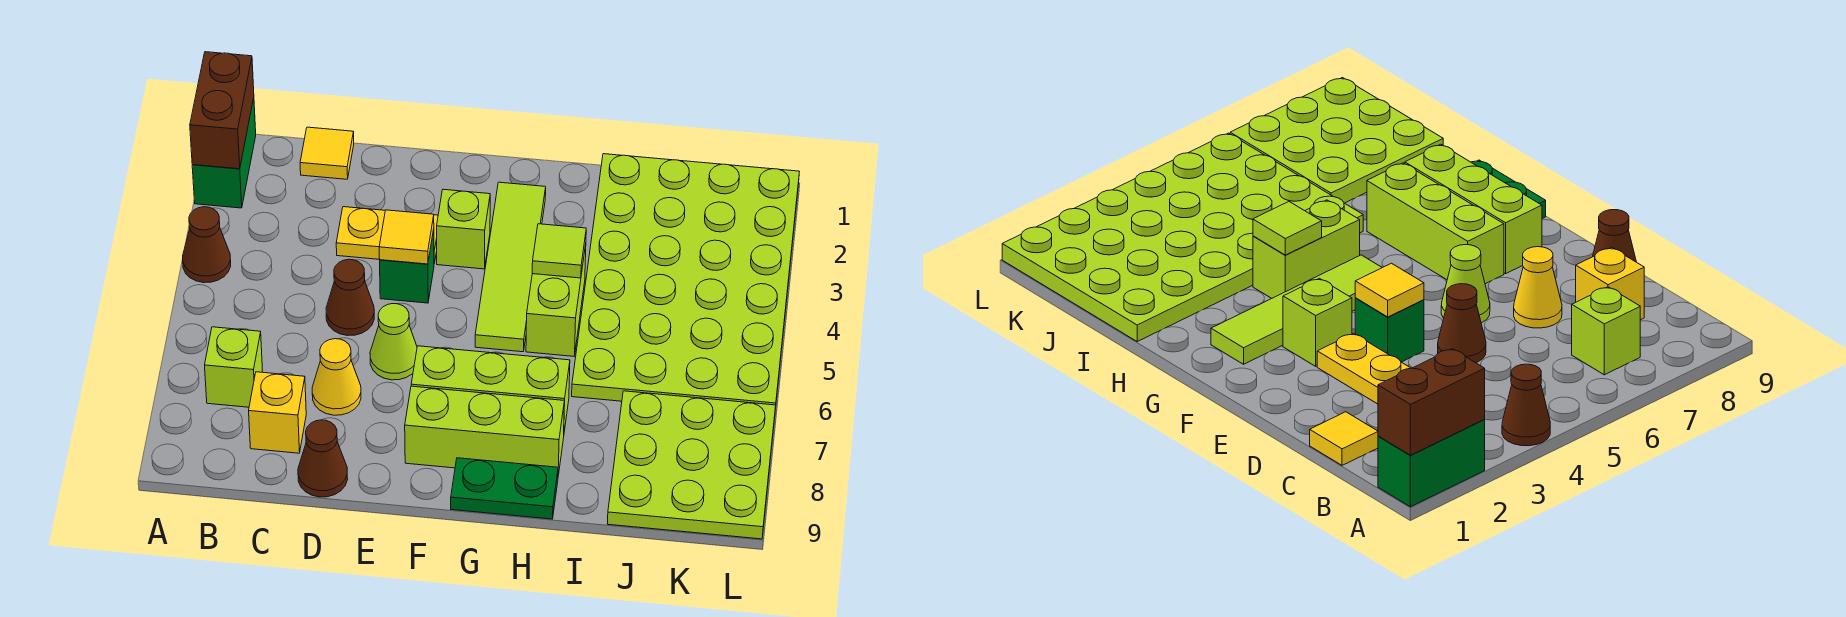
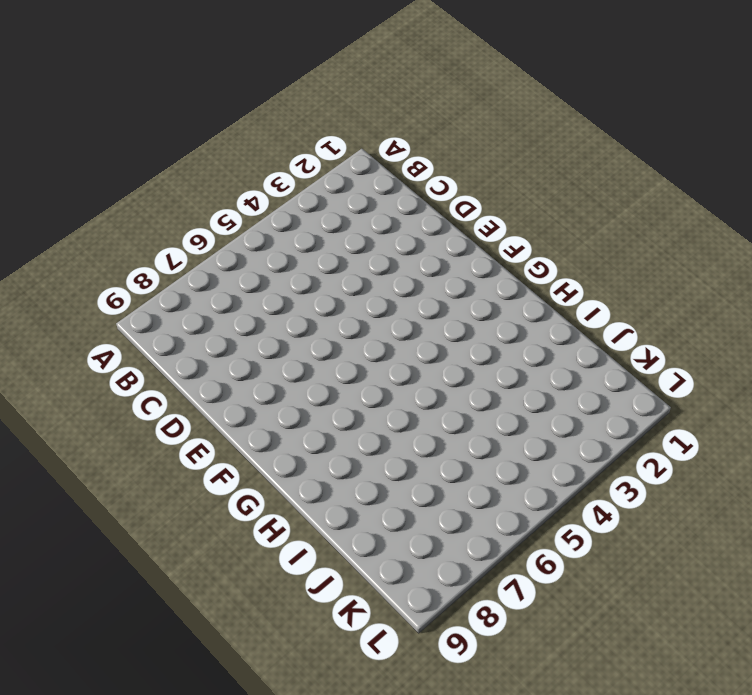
none -> green 1x2 brick [192,98,256,208]
none -> brown 1x1 cone [183,207,231,283]
none -> lime 1x1 brick [205,327,262,407]

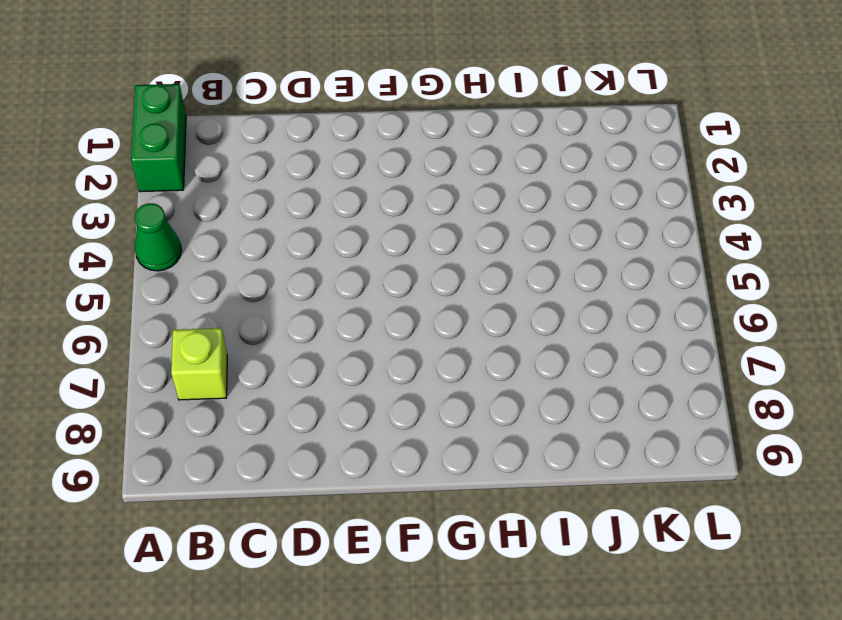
green 1x1 cone [135,203,181,271] -> brown 1x1 cone [183,207,231,283]
none -> yellow 1x1 tile [300,127,354,179]
none -> yellow 1x1 brick [249,372,306,453]
none -> yellow 1x2 plate [336,207,438,264]

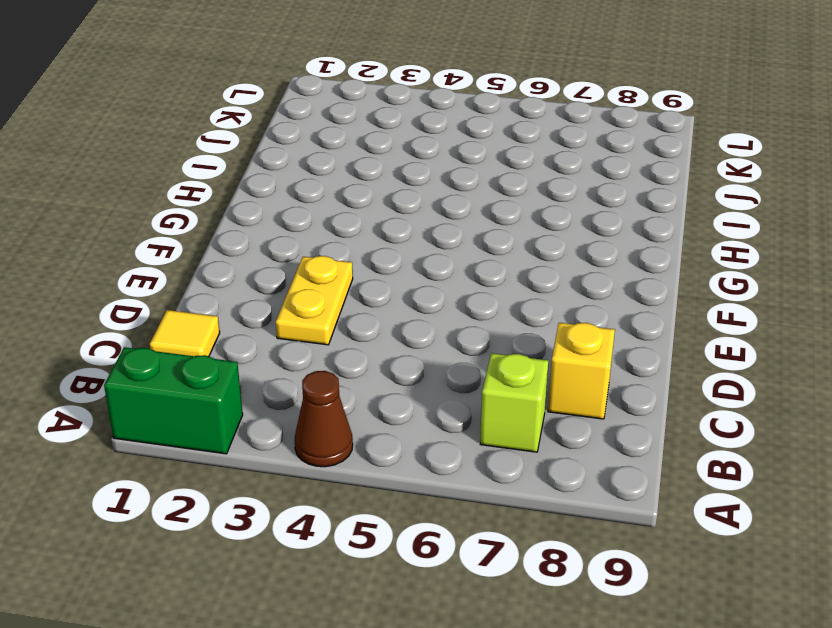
none -> brown 1x1 cone [326,259,374,336]
none -> yellow 1x1 cone [312,339,361,415]
none -> brown 1x1 cone [298,420,348,497]

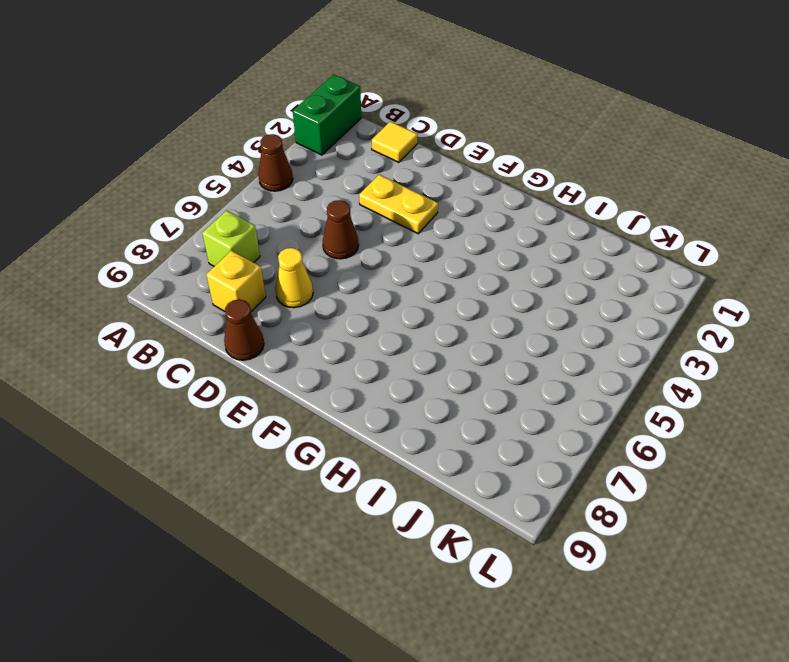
none -> green 1x1 brick [380,229,434,303]
none -> lime 1x1 cone [370,304,417,380]
none -> lime 1x1 brick [437,189,490,269]

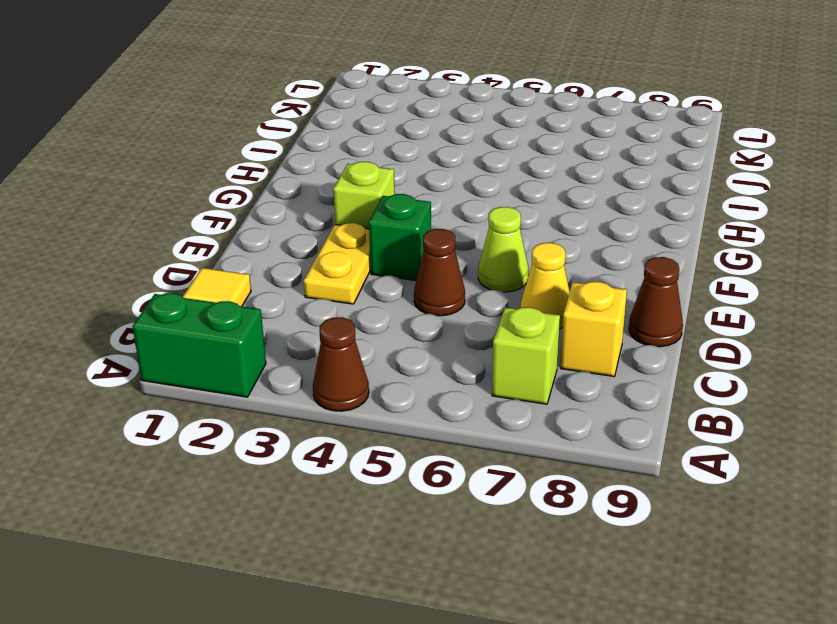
none -> lime 1x3 brick [411,346,570,431]
none -> lime 1x3 brick [405,386,564,475]
none -> lime 1x4 tile [475,182,546,352]

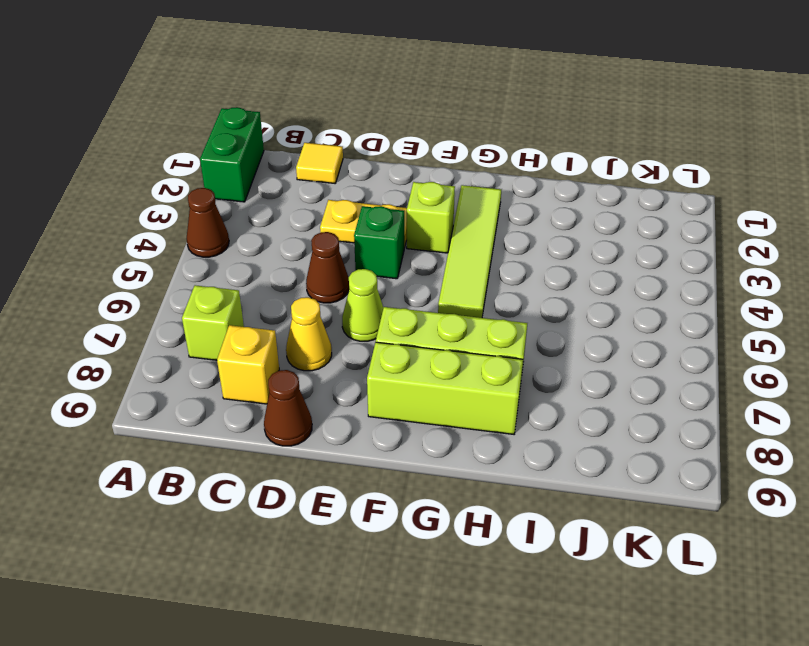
none -> green 1x2 plate [451,458,558,519]
none -> lime 1x2 brick [526,245,586,356]
none -> lime 4x6 plate [572,154,799,410]

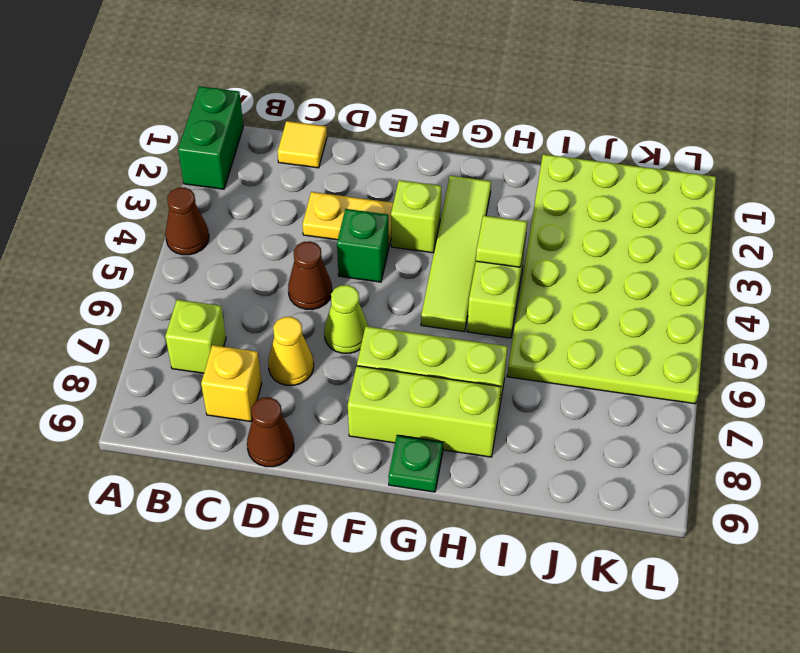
green 1x1 plate [388,435,443,492] -> green 1x2 plate [451,458,558,519]
none -> lime 3x3 plate [607,391,776,539]
none -> brown 1x2 brick [190,52,254,169]
none -> yellow 1x1 tile [379,210,434,264]

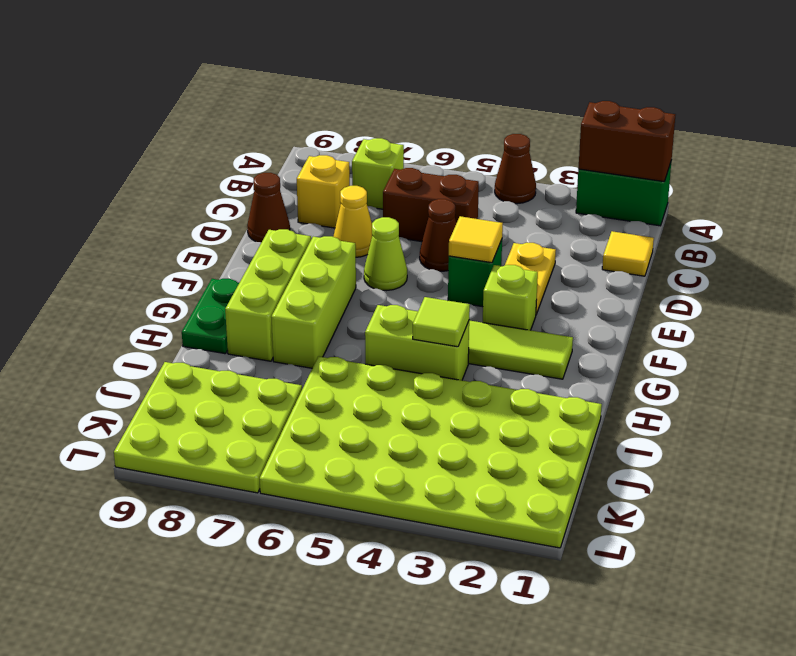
brown 1x2 brick [383,168,479,242] -> none

